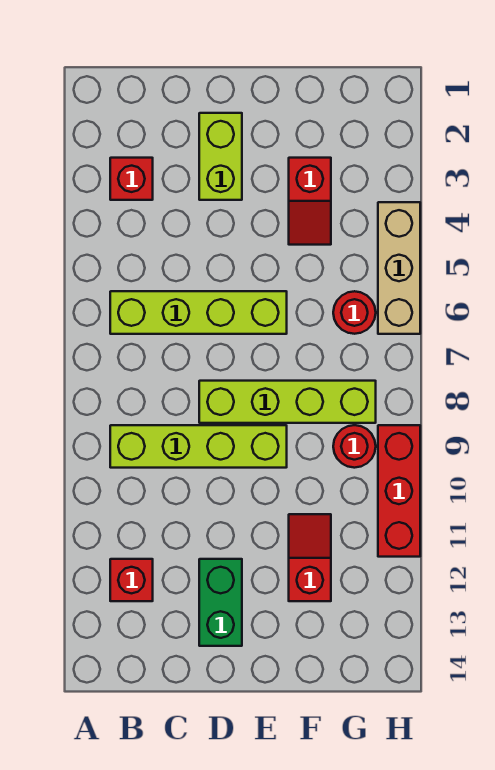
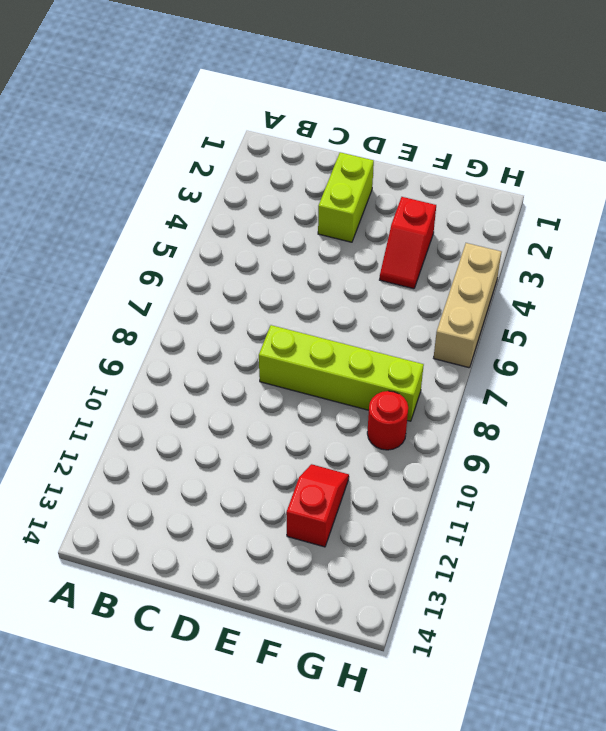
none -> red 1x1 brick [110,158,153,200]
none -> lime 1x4 brick [110,291,287,334]
none -> lime 1x4 brick [110,425,287,468]

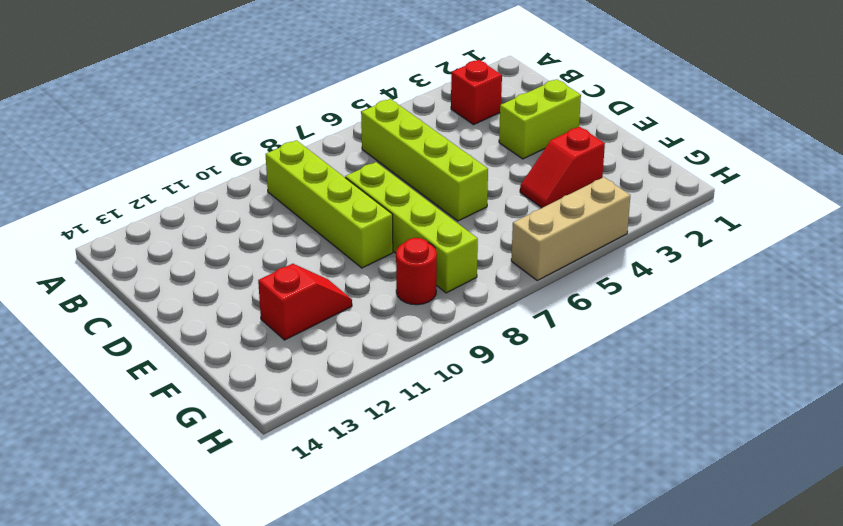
none -> red 1x1 brick [110,559,153,601]
none -> green 1x2 brick [199,559,242,646]
none -> red 1x1 round brick [333,291,376,334]

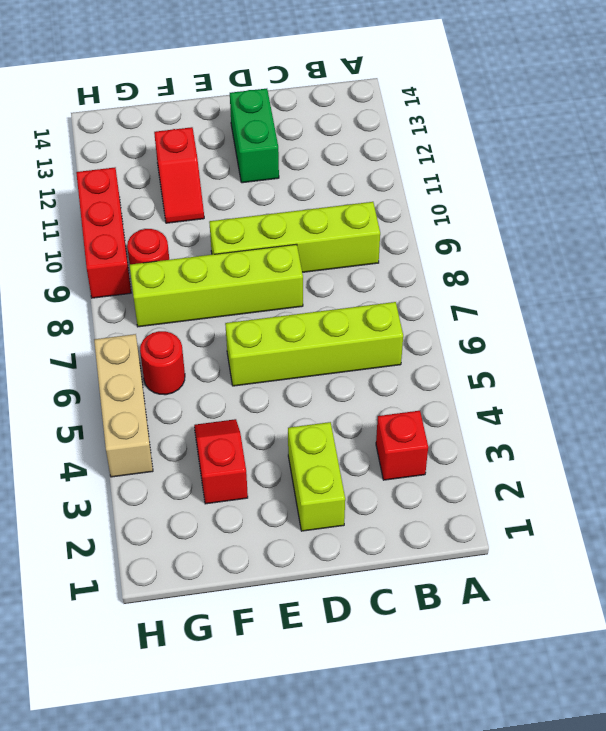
none -> red 1x1 brick [110,559,153,601]

